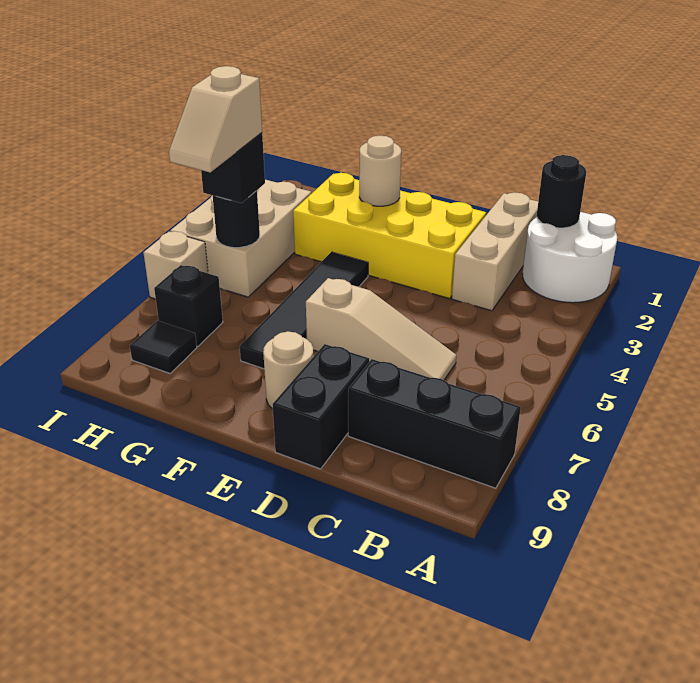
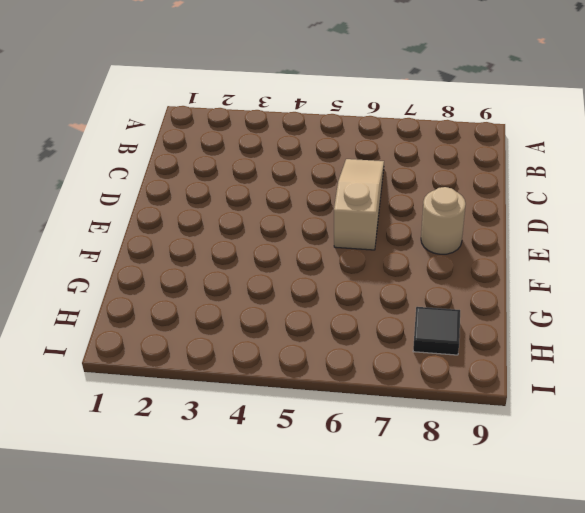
none -> white 2x2 round brick [522,212,617,303]
none -> black 1x3 brick [348,359,521,488]
none -> tan 1x3 brick [452,192,538,311]

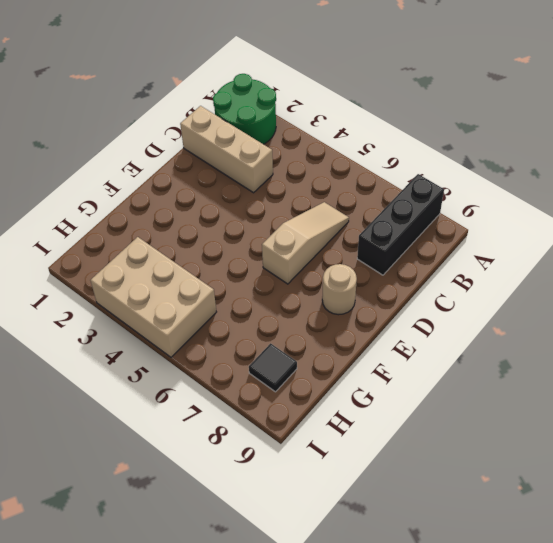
green 2x2 round brick [213,74,276,144] -> white 2x2 round brick [522,212,617,303]
none -> yellow 2x4 brick [293,173,486,299]
none -> black 1x2 brick [273,344,369,469]
none -> black 1x4 tile [240,252,368,369]

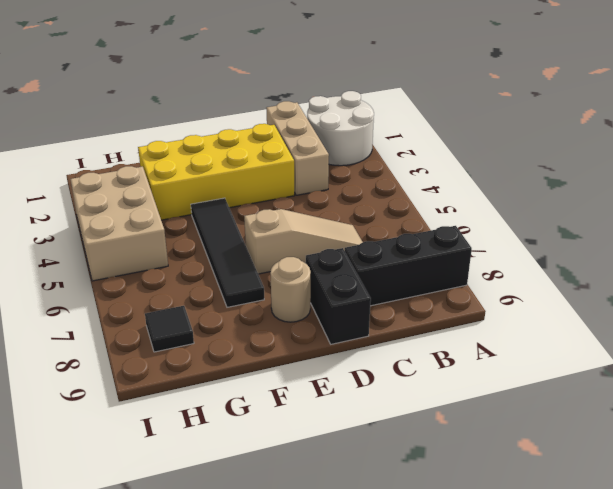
none -> black 1x1 brick [154,265,223,346]
none -> tan 1x1 brick [143,231,208,299]
none -> black 1x1 round brick [537,155,586,228]

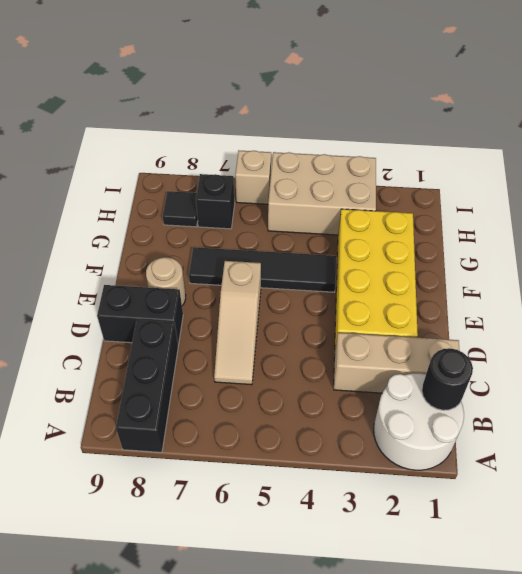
none -> tan 1x1 round brick [359,136,401,206]
none -> black 1x1 round brick [213,191,260,248]
none -> black 1x1 brick [201,133,265,203]

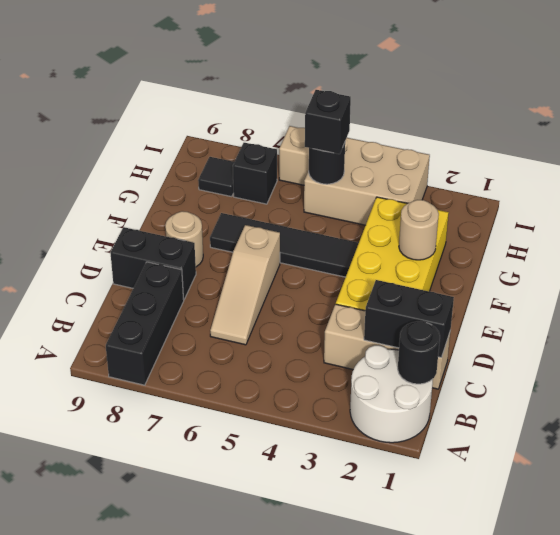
black 1x2 brick [364,280,454,358] -> none
none -> tan 1x2 slope [169,66,262,172]

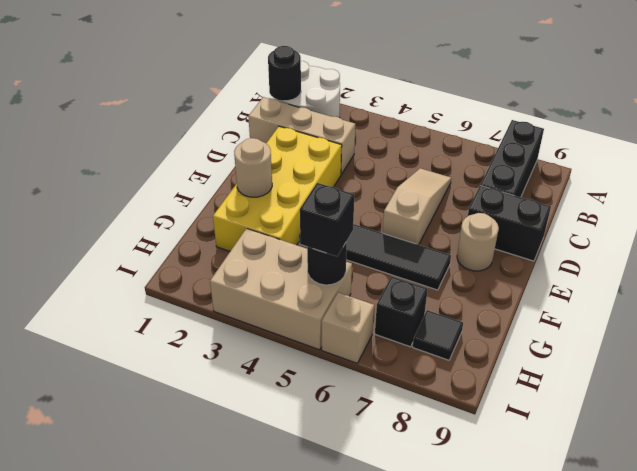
none -> tan 1x2 slope [169,66,262,172]

